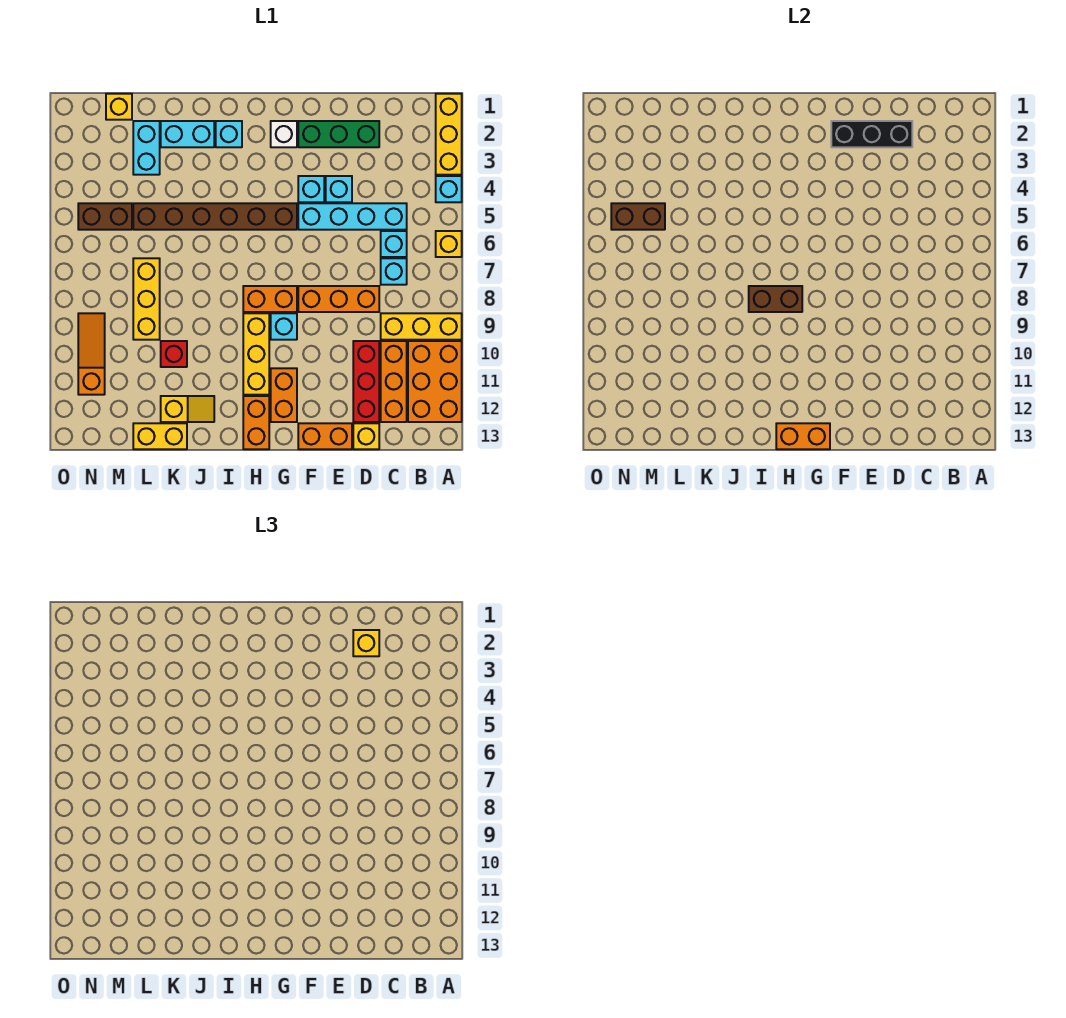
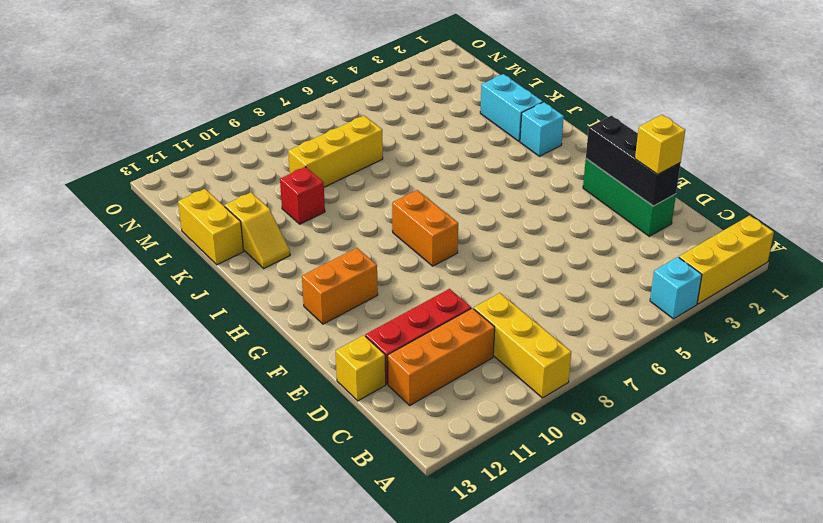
none -> yellow 1x1 brick [436,231,462,257]
none -> orange 2x3 brick [408,341,462,422]
none -> cyan 1x4 brick [298,203,407,230]
none -> cyan 1x1 brick [381,231,407,257]

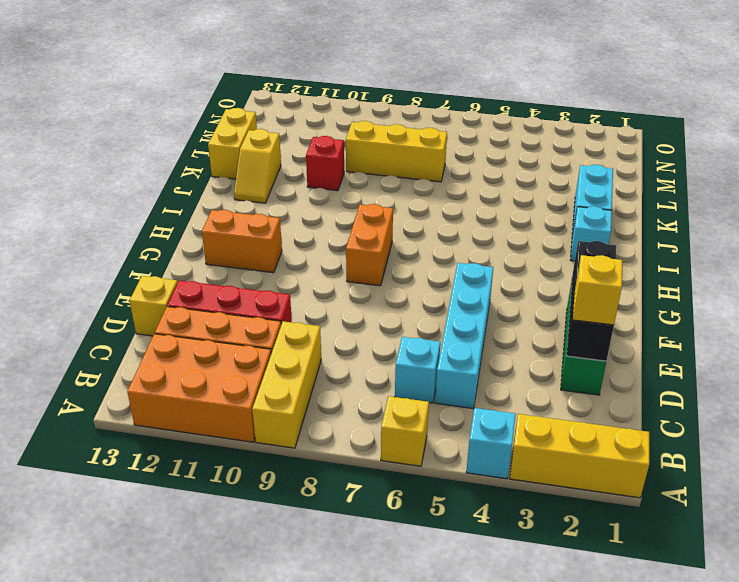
none -> cyan 1x1 brick [381,258,407,285]
none -> orange 1x3 brick [298,286,379,312]
none -> cyan 1x1 brick [326,176,352,202]
none -> orange 1x2 brick [298,423,352,449]

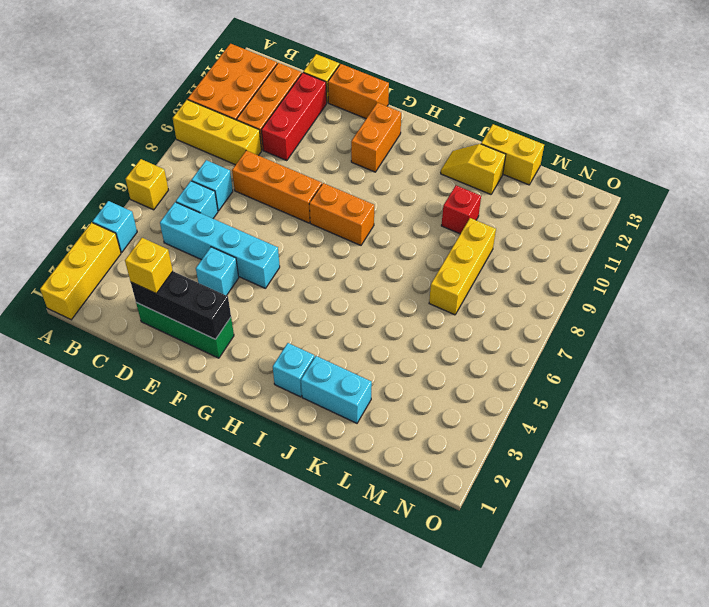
none -> cyan 1x1 brick [298,176,324,202]
none -> white 1x1 brick [271,121,297,147]
none -> brown 1x6 brick [133,203,297,230]
none -> cyan 1x1 brick [271,313,297,340]

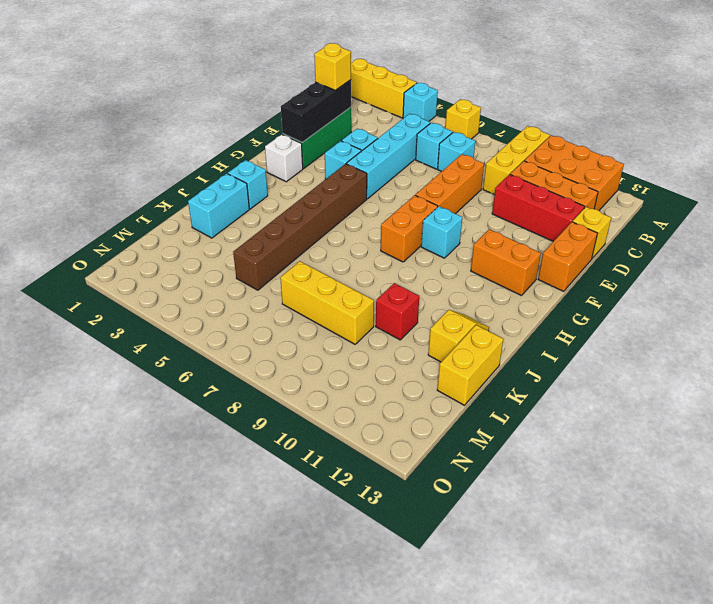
none -> yellow 1x3 brick [243,313,269,395]
none -> orange 1x2 brick [243,396,269,449]
none -> cyan 1x2 brick [133,121,160,175]
none -> yellow 1x1 brick [106,94,132,120]

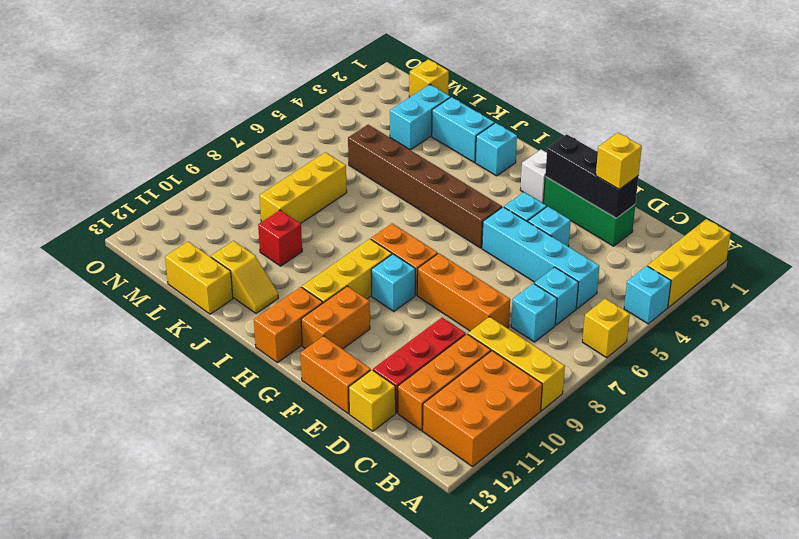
none -> brown 1x2 brick [78,203,132,230]
none -> orange 1x3 slope [78,313,105,395]
none -> orange 1x2 brick [776,423,830,449]
none -> brown 1x2 brick [749,286,802,312]

